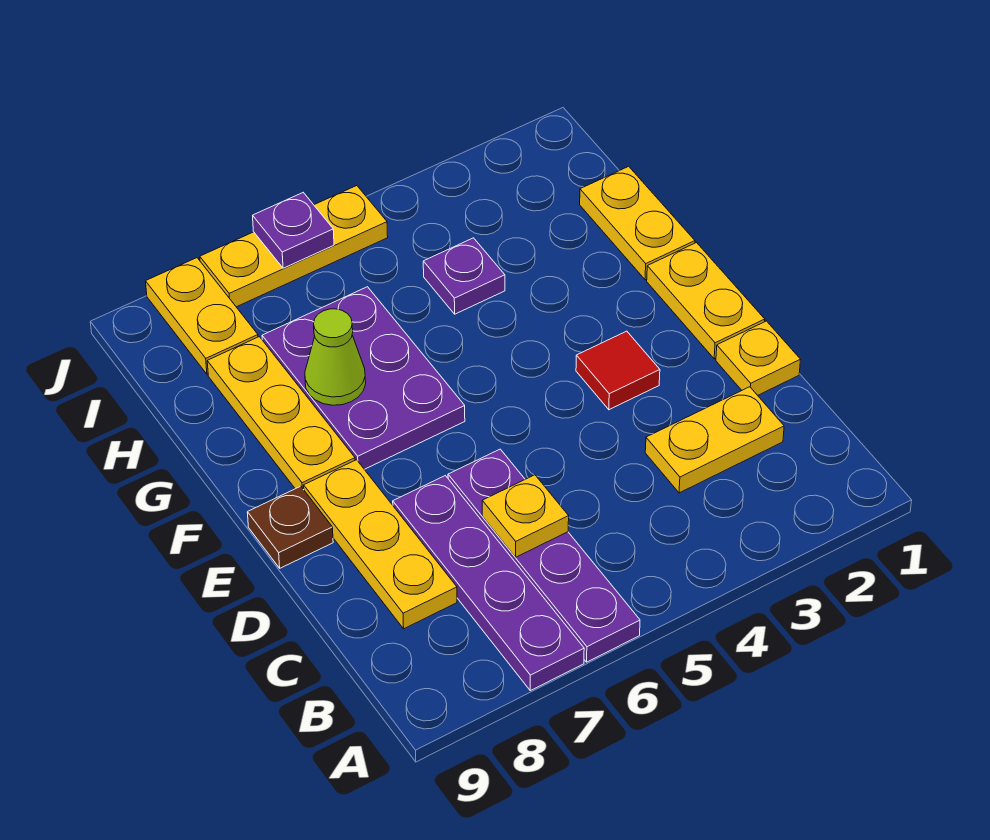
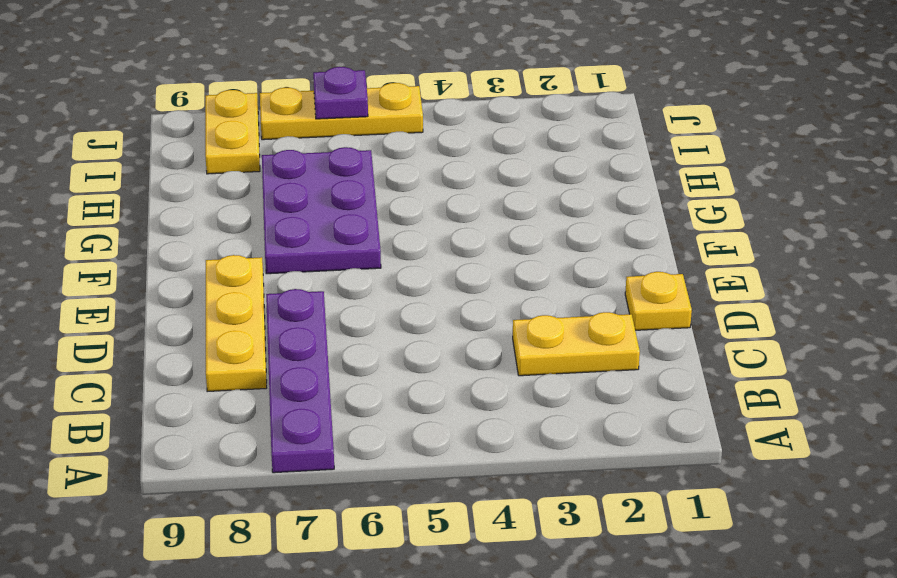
none -> purple 1x4 plate [448,449,640,662]
none -> yellow 1x2 plate [647,243,765,359]
none -> red 1x1 tile [576,331,660,410]

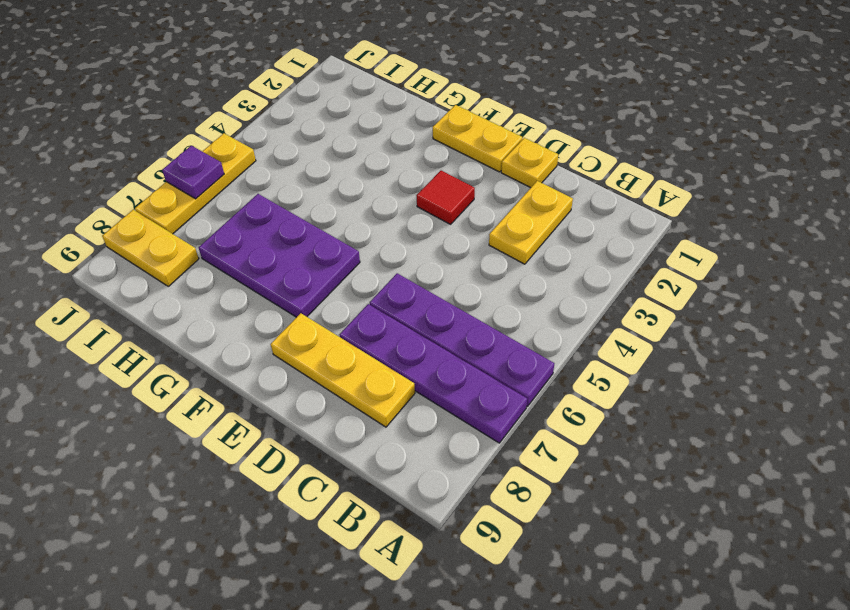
none -> brown 1x1 plate [247,486,333,568]
none -> yellow 1x3 plate [207,337,355,489]
none -> yellow 1x2 plate [580,166,695,280]

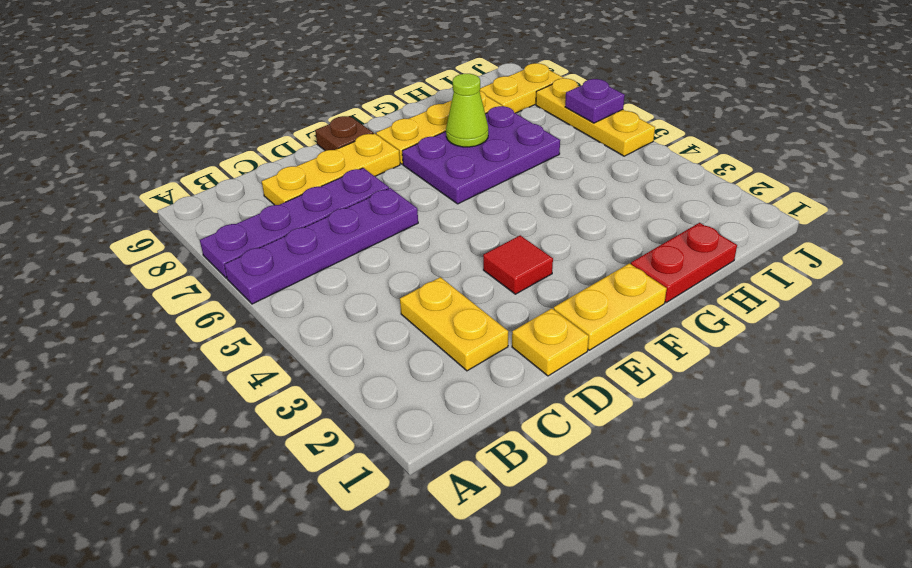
red 1x2 plate [631,223,737,302] -> yellow 1x2 plate [580,166,695,280]
none -> purple 1x1 plate [423,238,505,314]
none -> yellow 1x1 plate [482,475,569,557]

